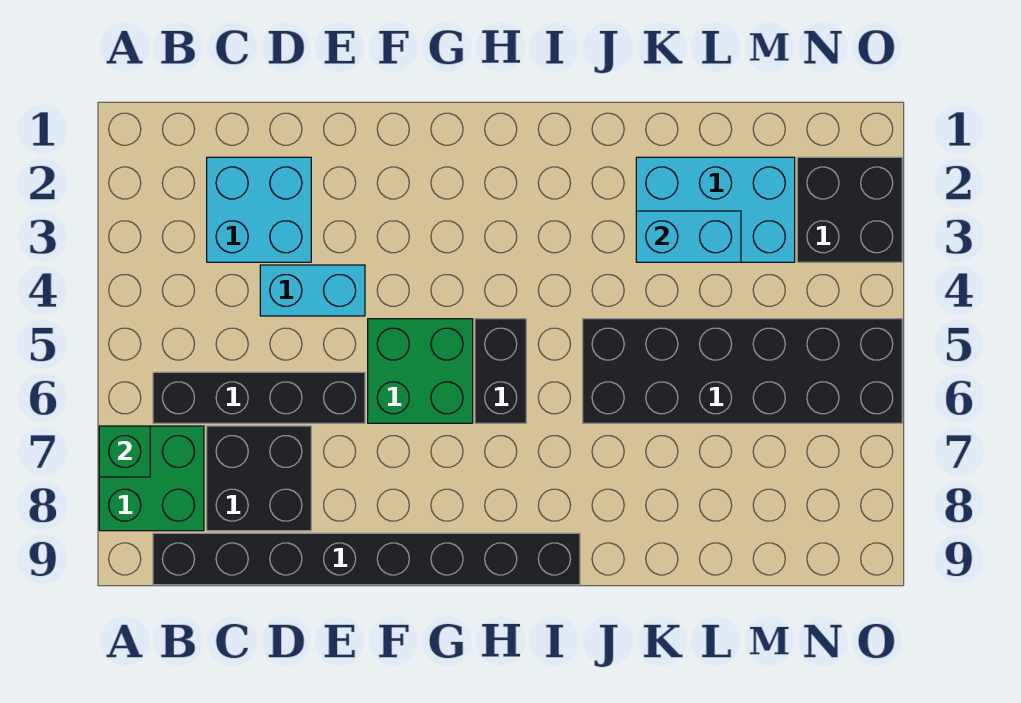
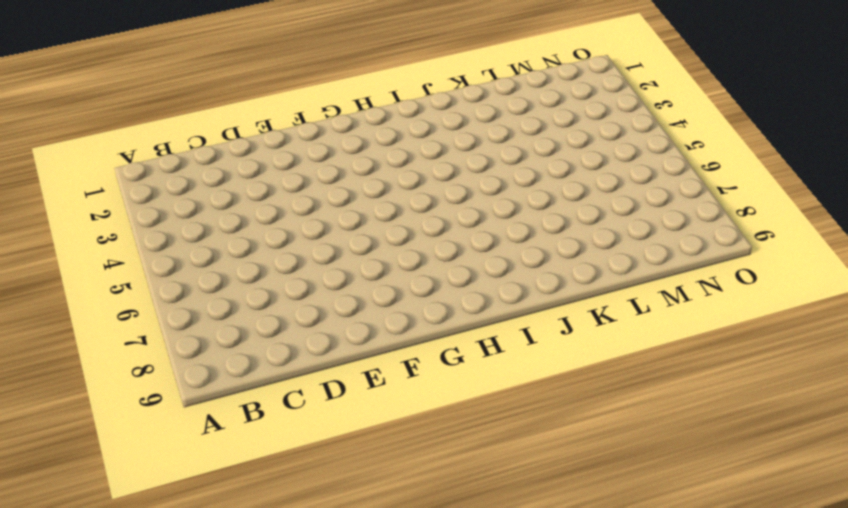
none -> green 2x2 brick [99,426,204,531]
none -> black 1x4 brick [153,372,365,423]
none -> black 1x8 brick [153,533,580,585]

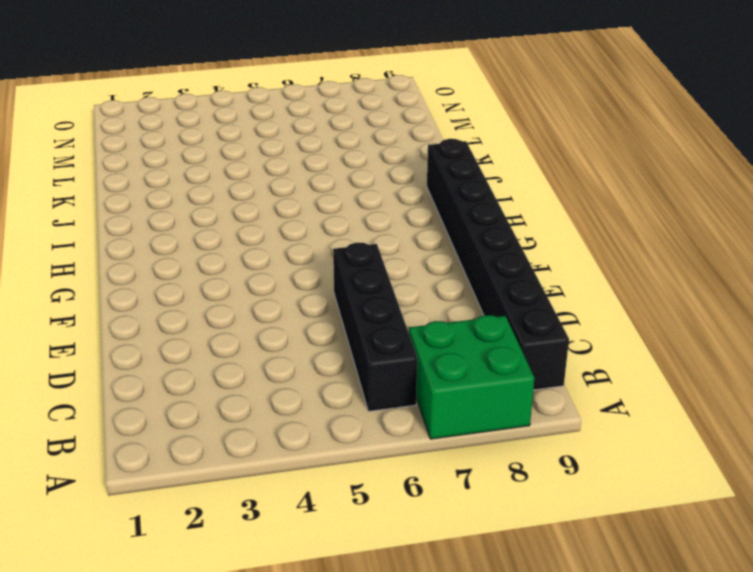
none -> cyan 2x2 brick [207,157,311,262]
none -> black 2x2 brick [207,426,311,531]
none -> cyan 1x2 brick [260,265,365,316]

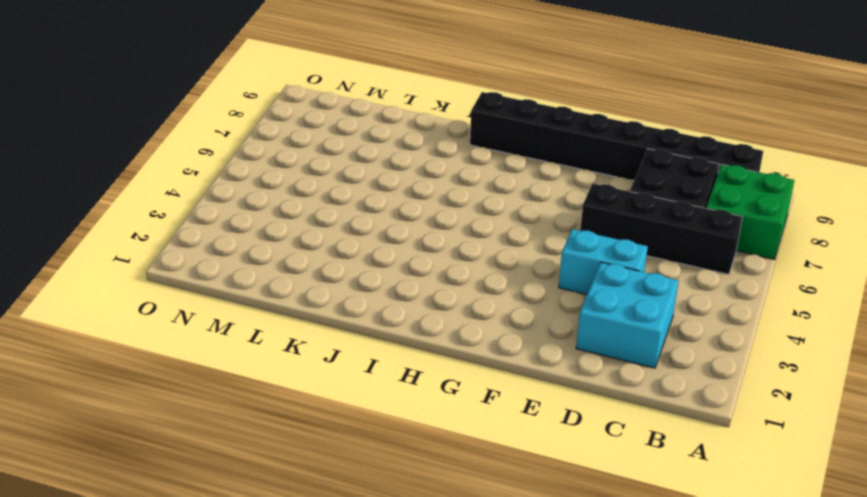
none -> green 2x2 brick [368,319,473,423]
none -> black 1x2 brick [475,319,526,423]
none -> black 2x6 brick [583,319,902,423]

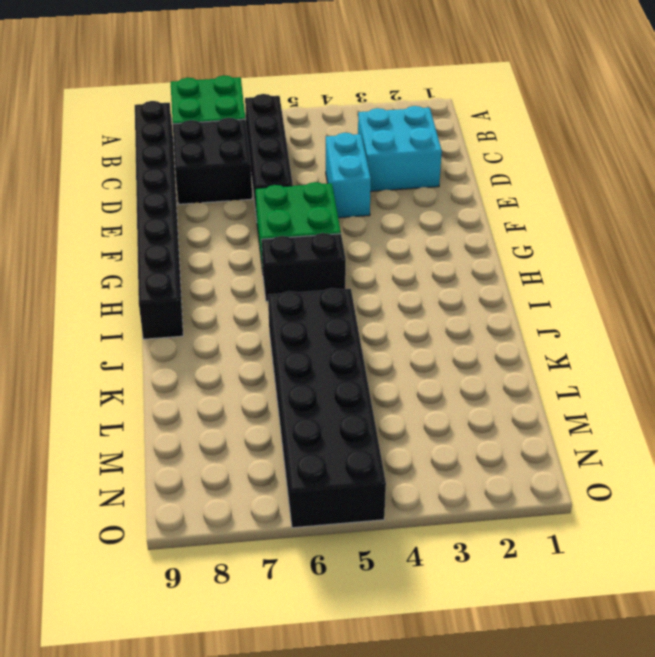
none -> cyan 2x3 brick [636,157,795,262]
none -> black 2x2 brick [797,157,902,262]
none -> green 1x1 brick [99,426,150,477]

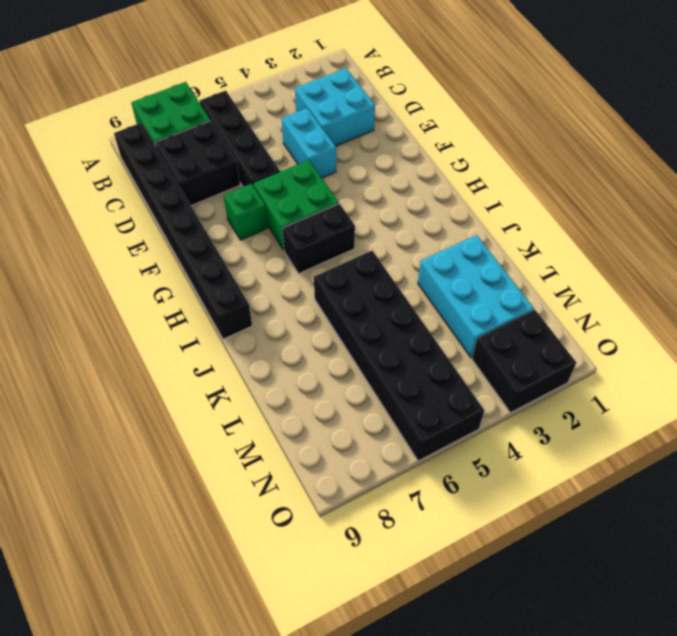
green 1x1 brick [224,184,268,240] -> green 1x1 brick moved to [99,426,150,477]
none -> cyan 1x2 brick [636,211,741,262]

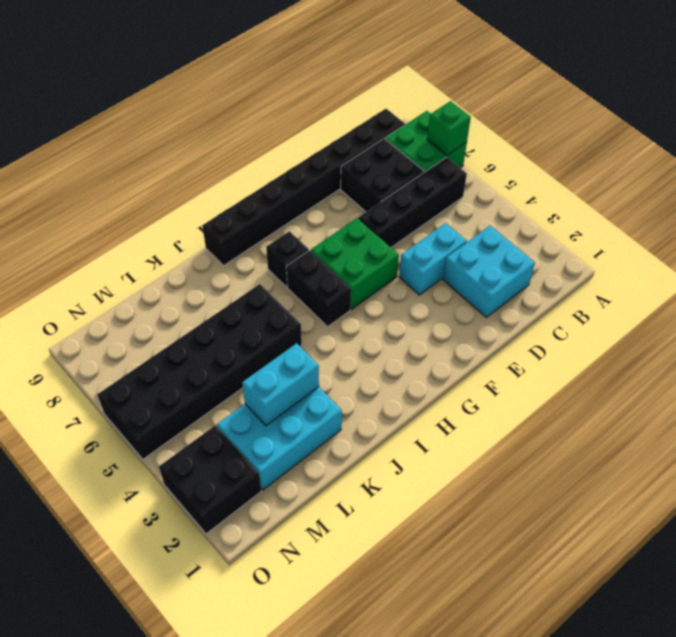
black 1x1 brick [266,231,309,287] -> none

